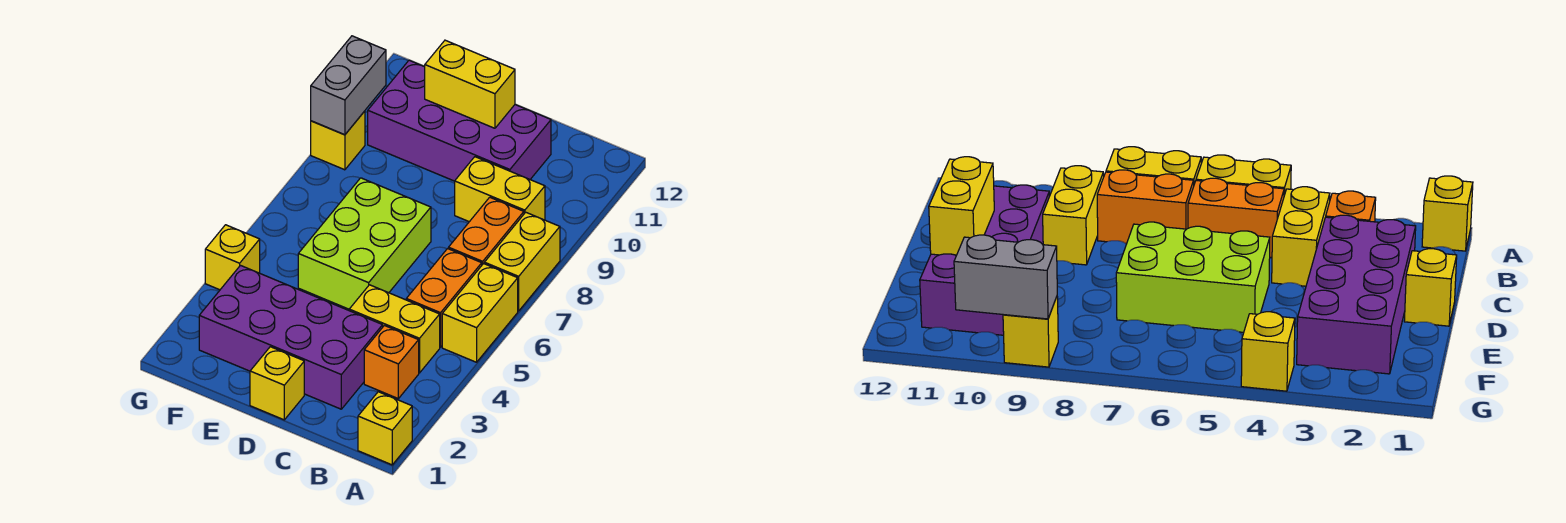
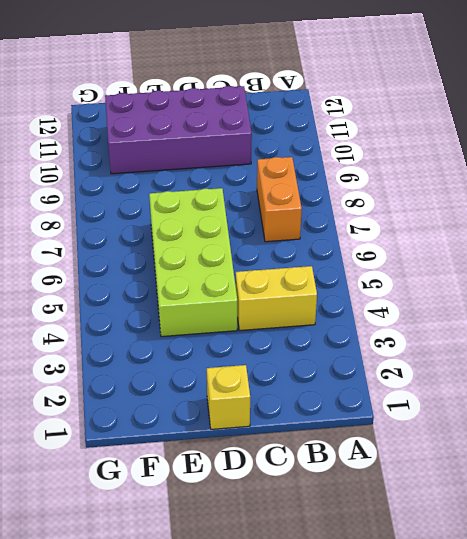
lime 2x4 brick [149,188,237,337] -> lime 2x3 brick [298,178,431,309]
none -> yellow 1x1 brick [358,392,412,465]
none -> yellow 1x2 brick [442,264,518,362]
none -> yellow 1x2 brick [484,212,560,311]

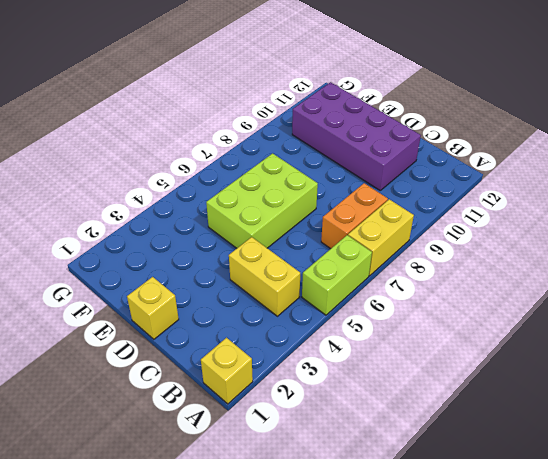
lime 1x2 brick [302,235,372,315] -> yellow 1x2 brick [442,264,518,362]
none -> orange 1x1 brick [364,326,419,398]
none -> orange 1x2 brick [406,249,482,347]
none -> yellow 1x2 brick [455,157,545,222]

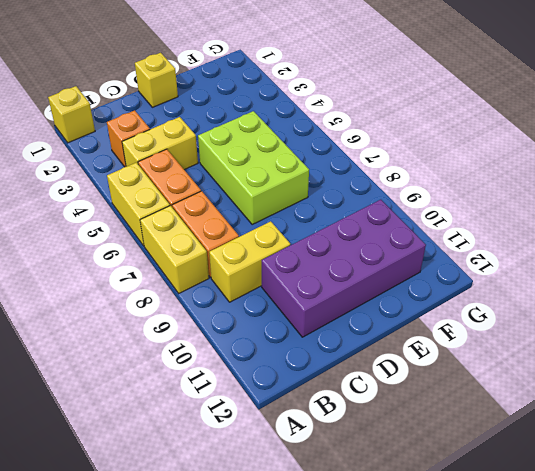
none -> purple 2x4 brick [199,266,383,409]
none -> yellow 1x1 brick [205,225,260,290]
none -> yellow 1x1 brick [311,111,365,170]

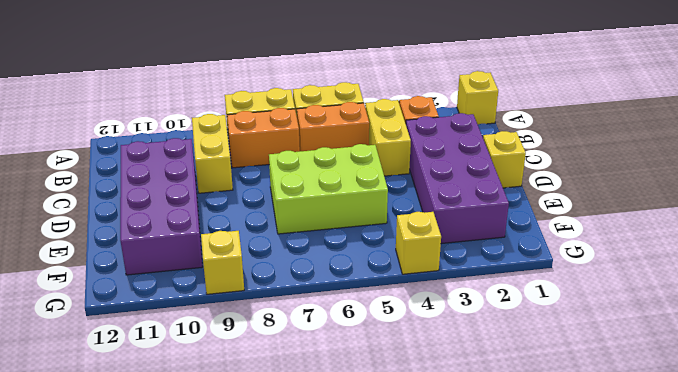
none -> yellow 1x2 brick [425,40,515,128]
none -> grey 1x2 brick [311,36,386,135]

